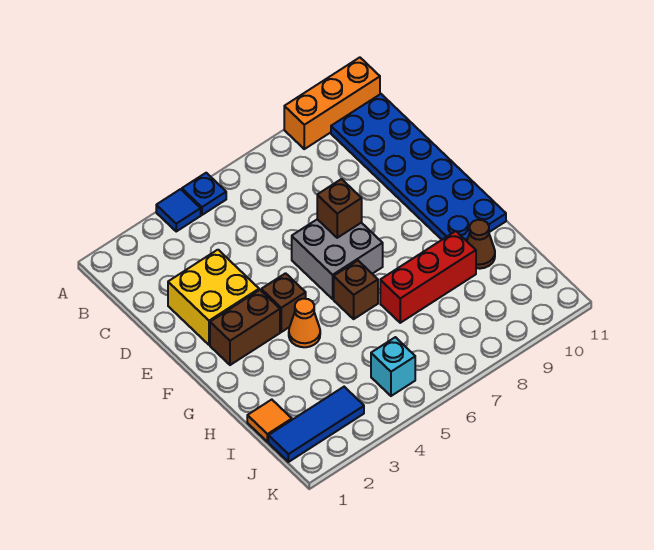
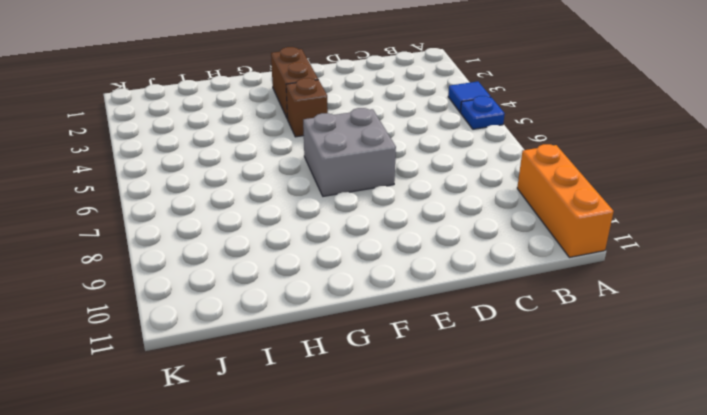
none -> blue 2x6 plate [331,94,506,241]
none -> yellow 2x2 brick [168,250,259,345]
none -> orange 1x1 cone [289,299,320,347]

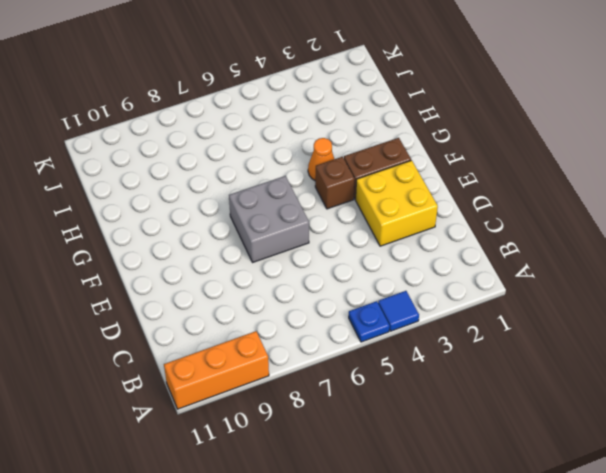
none -> blue 2x6 plate [331,94,506,241]
none -> brown 1x1 brick [334,261,378,319]
none -> red 1x3 brick [380,231,476,323]

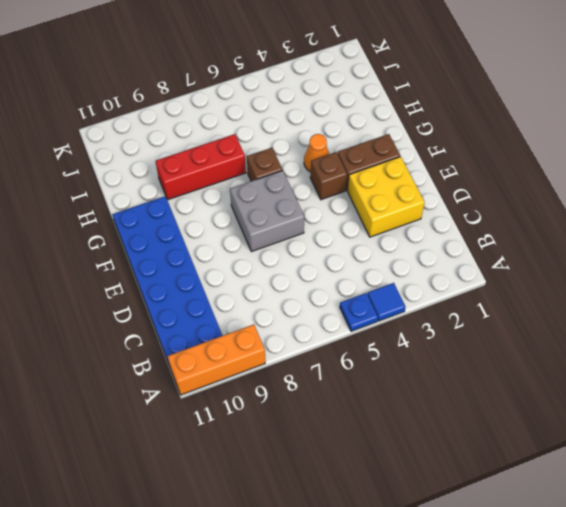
none -> brown 1x1 cone [467,220,495,269]
none -> orange 1x1 tile [247,400,292,442]
none -> blue 1x3 tile [268,387,364,462]

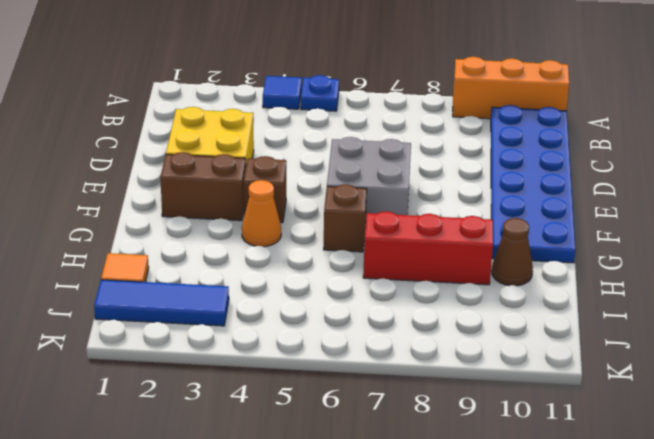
none -> cyan 1x1 brick [371,337,415,396]
none -> brown 1x1 brick [317,179,362,238]

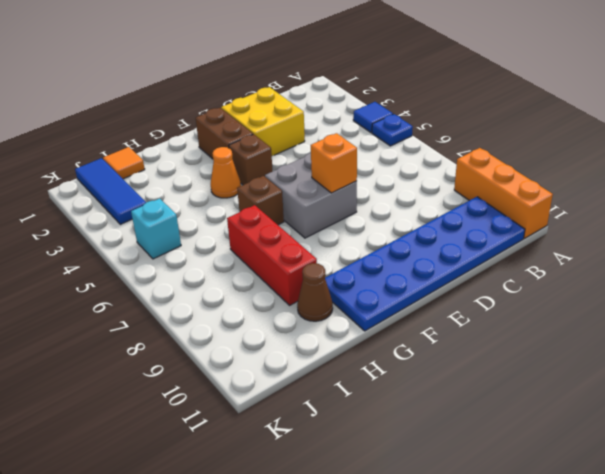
orange 1x1 brick [311,133,357,193] -> brown 1x1 brick [317,179,362,238]

